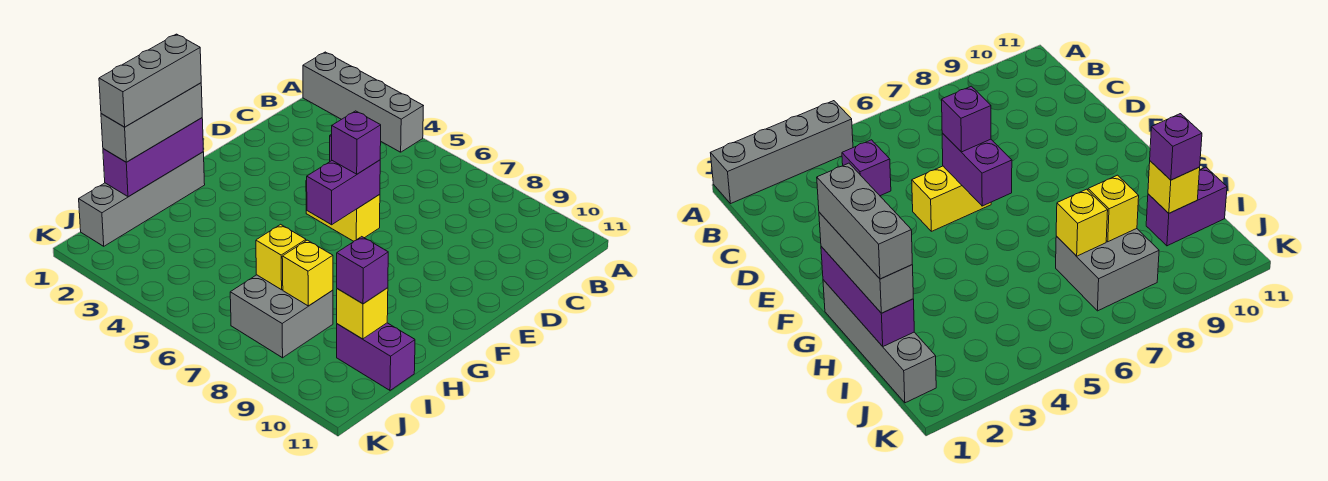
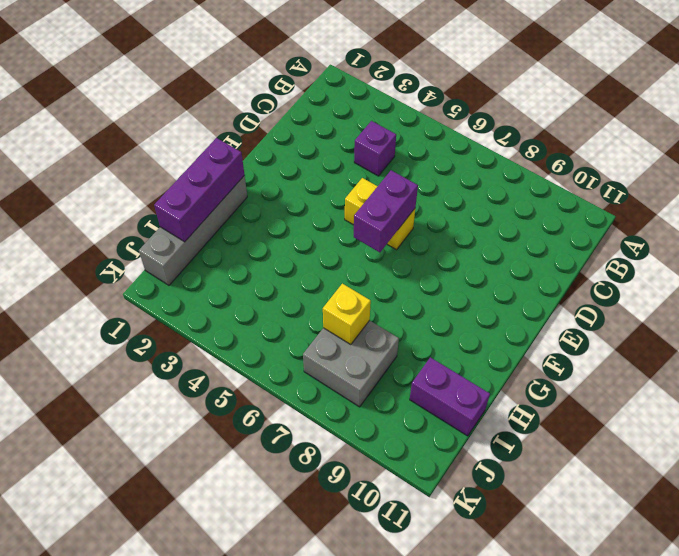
none -> grey 1x4 brick [303,52,423,152]
none -> yellow 1x1 brick [282,240,333,306]
none -> yellow 1x1 brick [337,288,388,339]

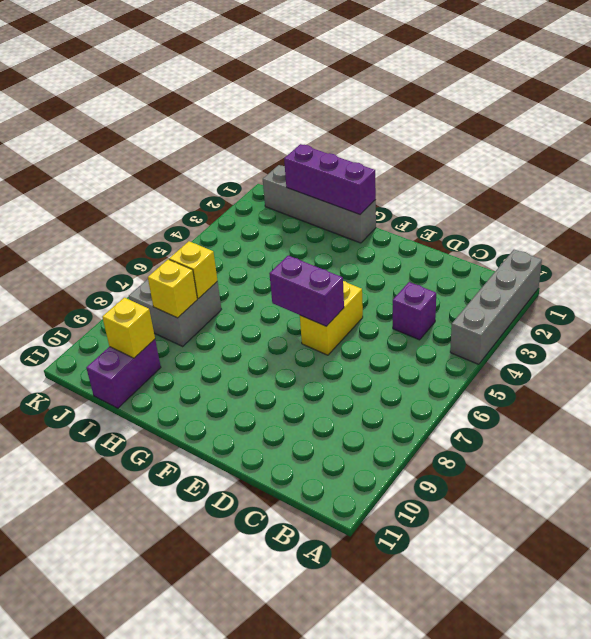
none -> purple 1x1 brick [332,111,381,174]
none -> grey 1x3 brick [101,83,202,162]
none -> purple 1x1 brick [337,237,388,304]

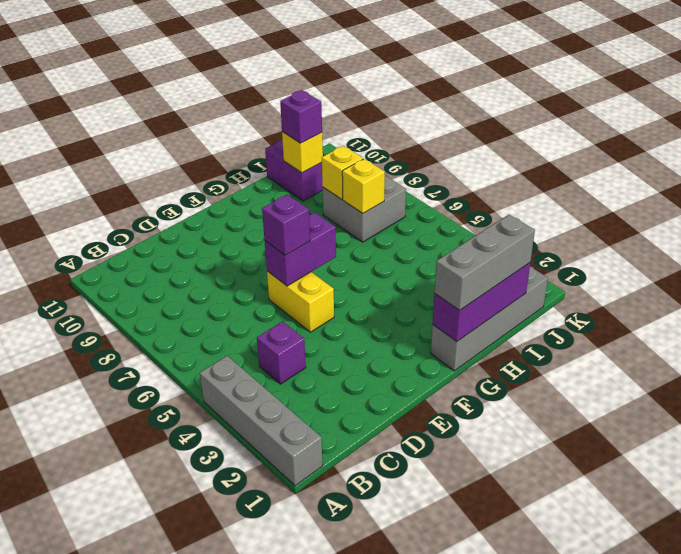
none -> grey 1x3 brick [99,34,201,127]

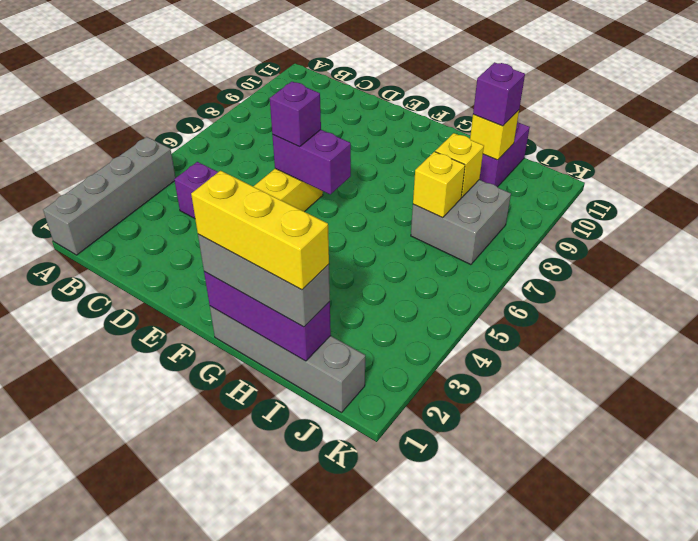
yellow 1x3 brick [191,171,329,290] -> grey 1x3 brick [99,34,201,127]

